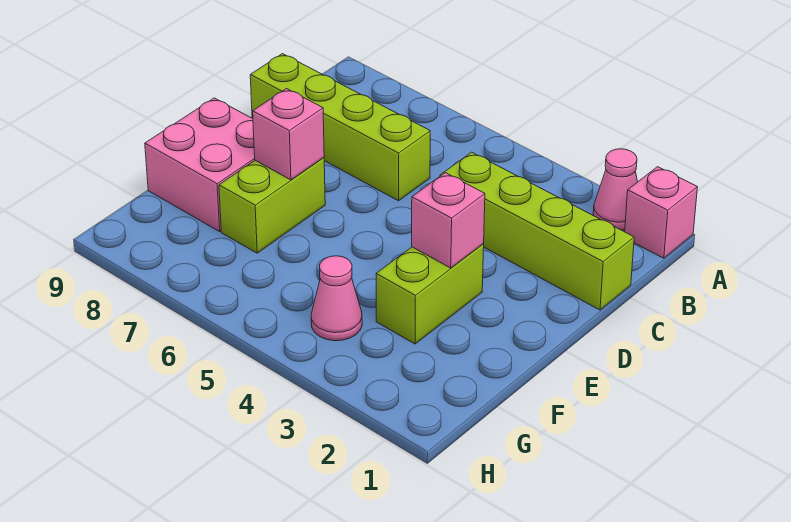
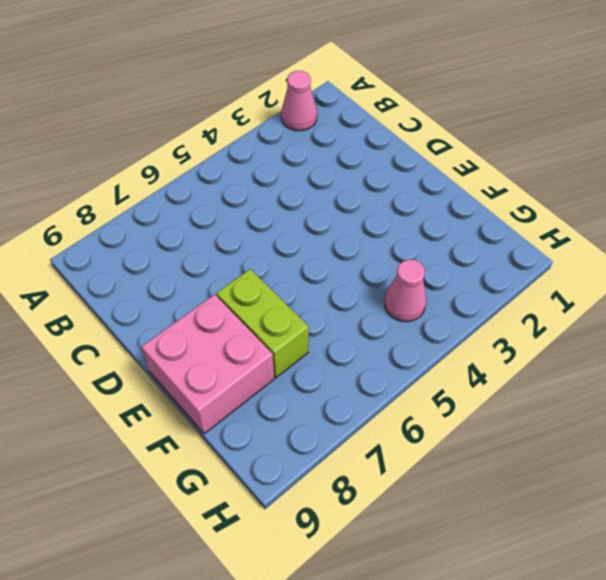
none -> pink 1x1 brick [625,167,697,258]
none -> lime 1x4 brick [440,152,634,310]

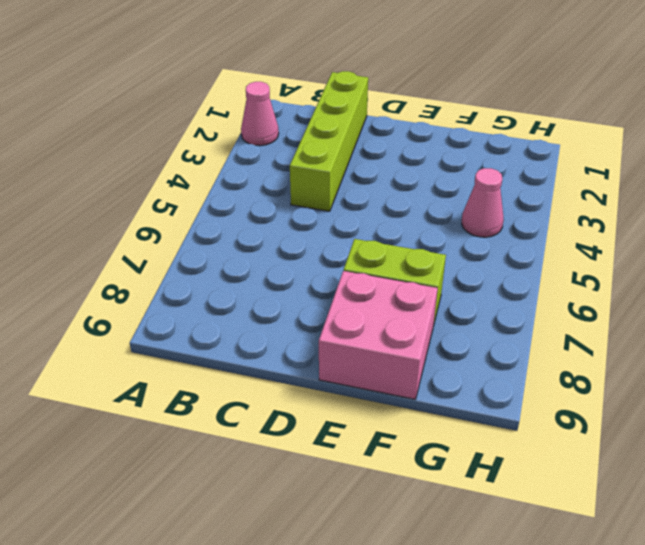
none -> pink 1x1 brick [625,167,697,258]
none -> lime 1x4 brick [250,54,430,201]

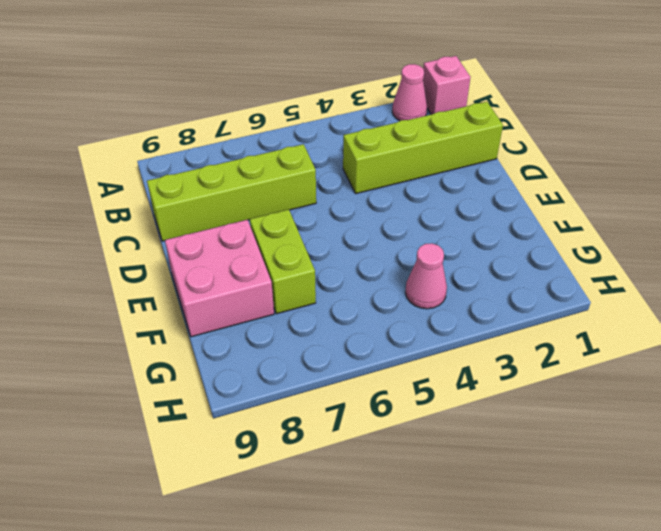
none -> lime 1x2 brick [376,244,484,344]
none -> pink 1x1 brick [412,173,485,268]

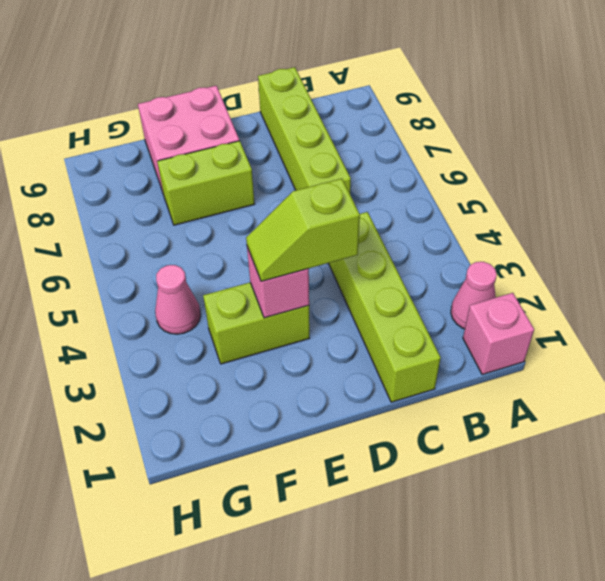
lime 1x2 slope [246,179,360,281] -> none
none -> pink 1x1 brick [253,89,324,180]

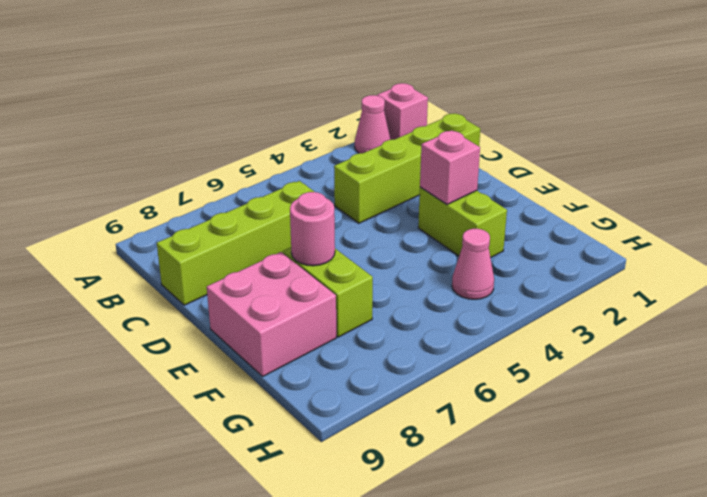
pink 1x1 round brick [290,192,335,266] -> pink 1x1 brick [253,89,324,180]

